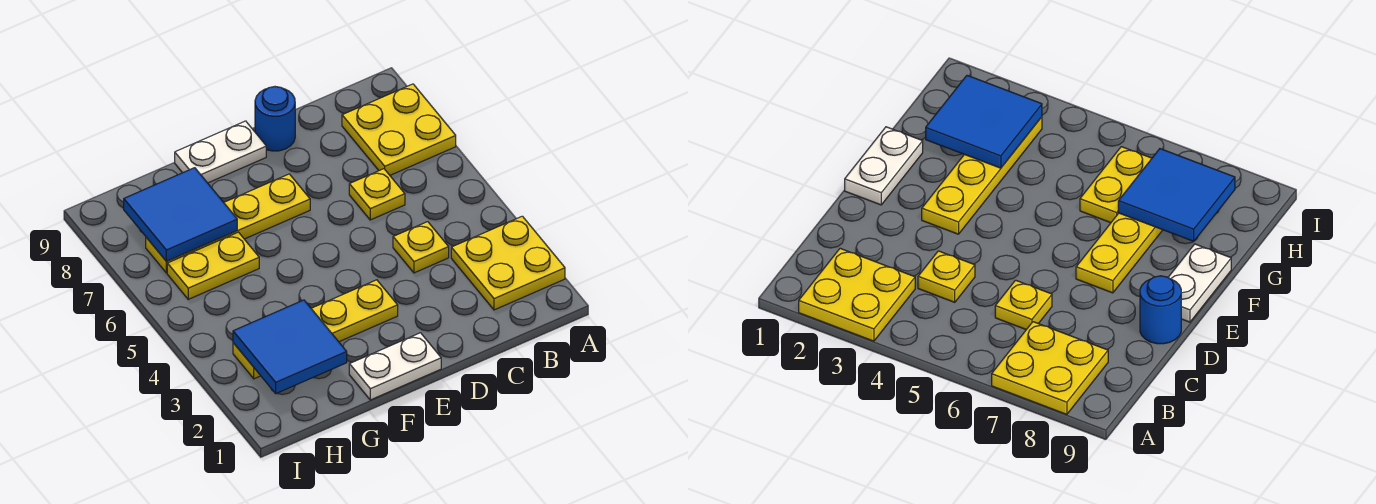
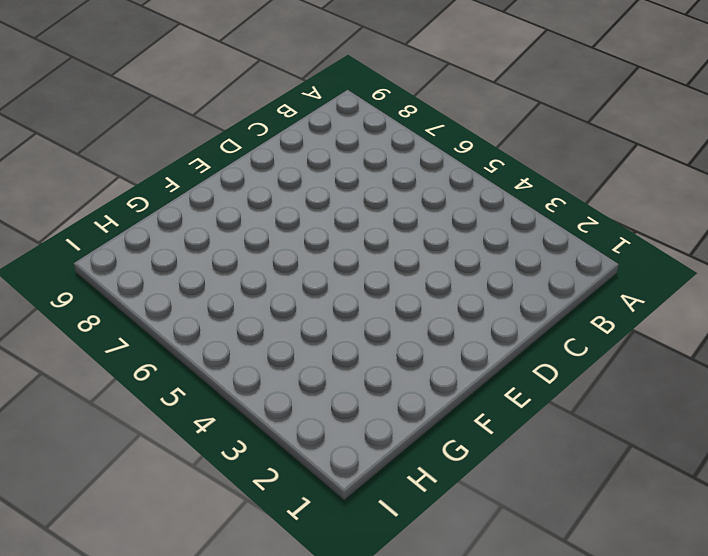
none -> yellow 2x2 plate [451,216,565,310]
none -> yellow 2x2 plate [342,84,456,175]
none -> yellow 1x1 plate [393,222,449,273]

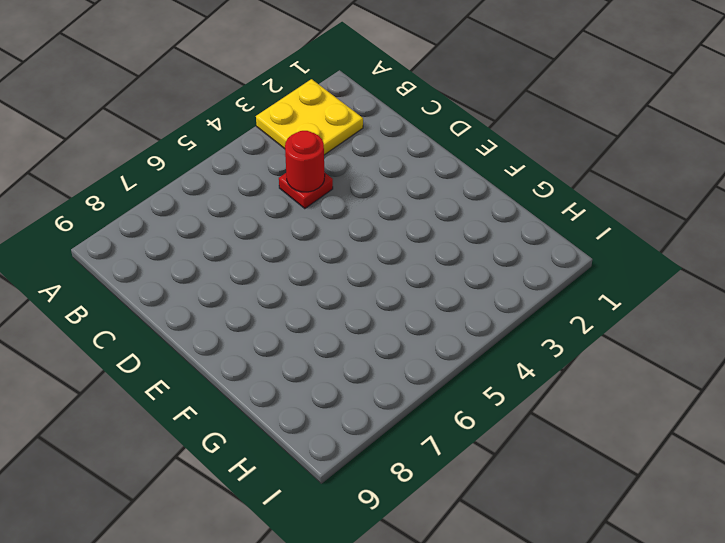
red 1x1 plate [279,172,333,208] -> yellow 1x1 plate [393,222,449,273]
red 1x1 round brick [285,131,325,192] -> none
none -> yellow 2x2 plate [342,84,456,175]
none -> yellow 1x1 plate [349,169,405,220]
none -> blue 1x1 round brick [255,87,295,151]

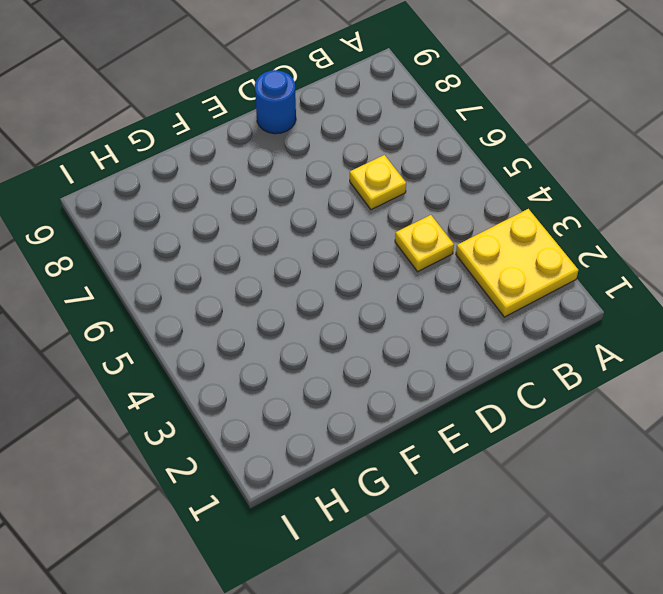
none -> yellow 2x2 plate [342,84,456,175]
none -> white 1x2 plate [349,333,441,400]
none -> yellow 1x4 plate [233,280,398,379]

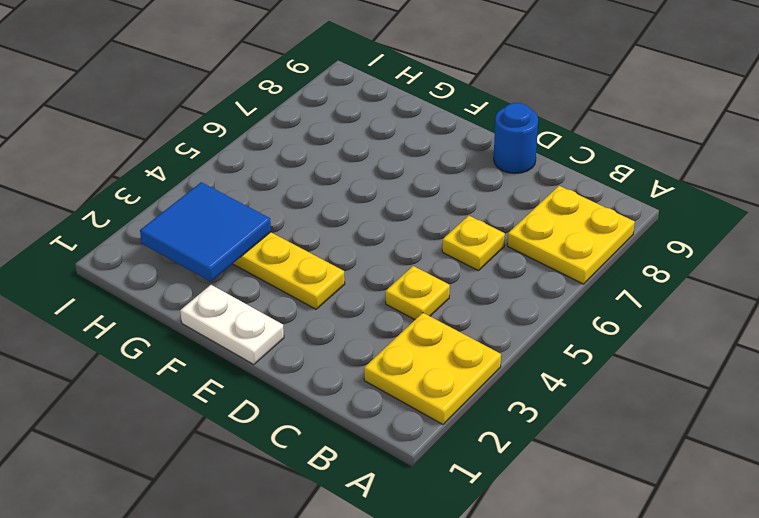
none -> yellow 1x4 plate [146,174,310,273]
none -> white 1x2 plate [175,121,266,183]
none -> yellow 1x2 plate [167,232,259,299]

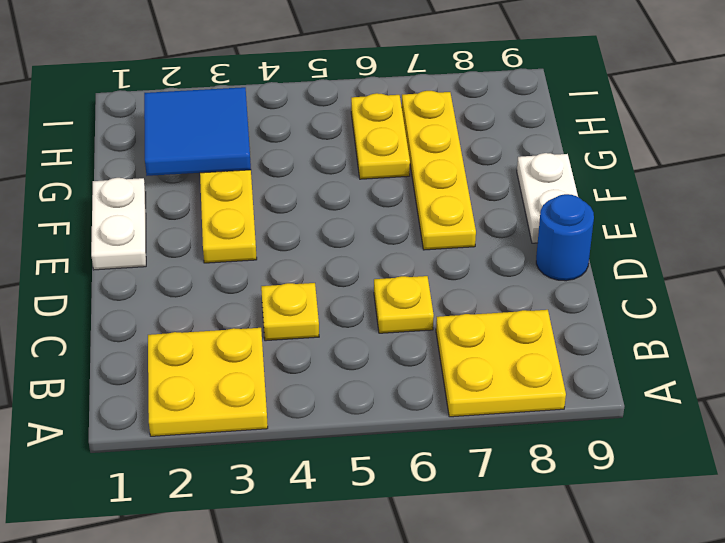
none -> blue 2x2 tile [124,168,237,261]

